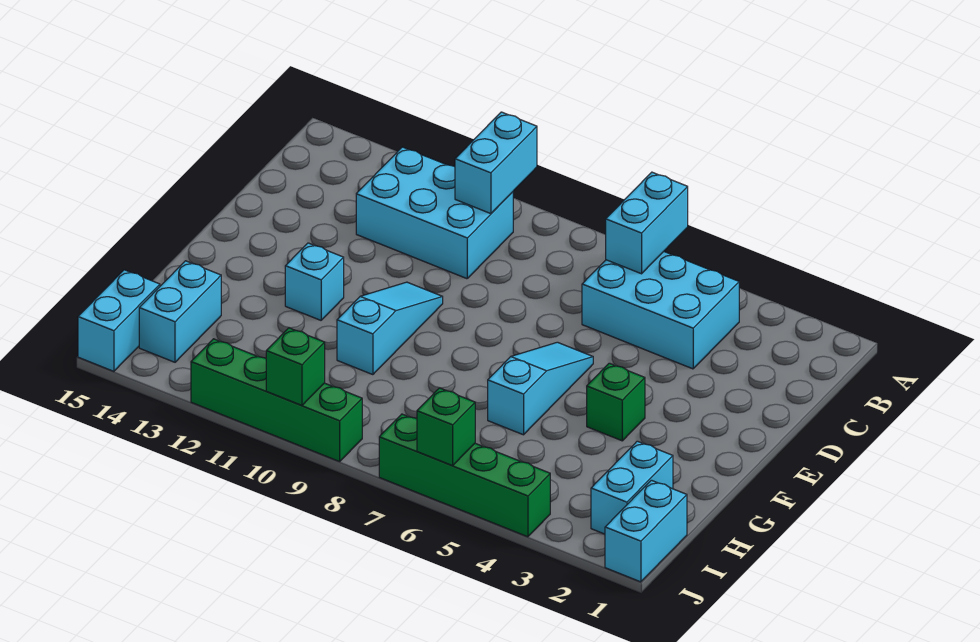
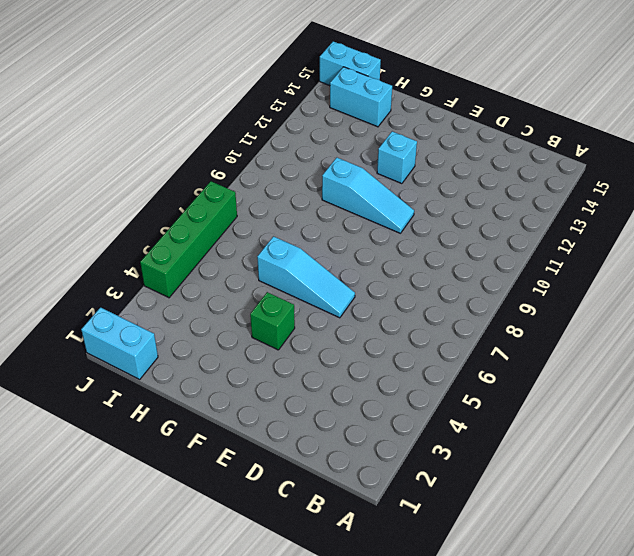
none -> cyan 2x3 brick [582,252,739,369]
none -> cyan 2x3 brick [356,147,513,279]
none -> cyan 1x2 brick [591,441,673,534]

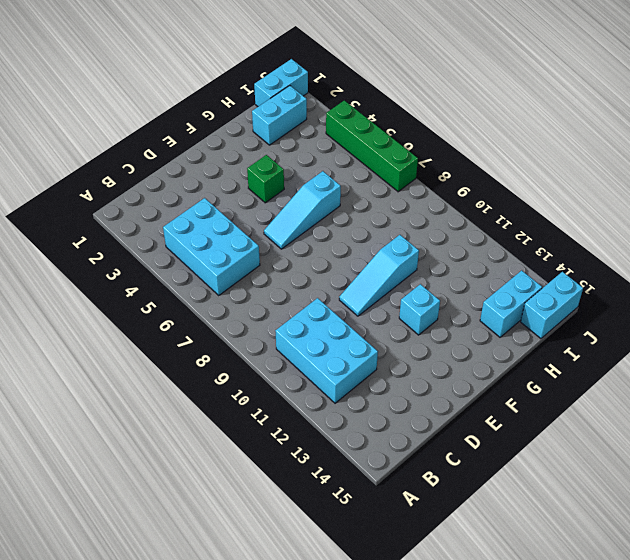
none -> green 1x4 brick [191,339,362,461]
none -> cyan 1x2 brick [606,172,688,274]
none -> cyan 1x2 brick [455,112,537,214]

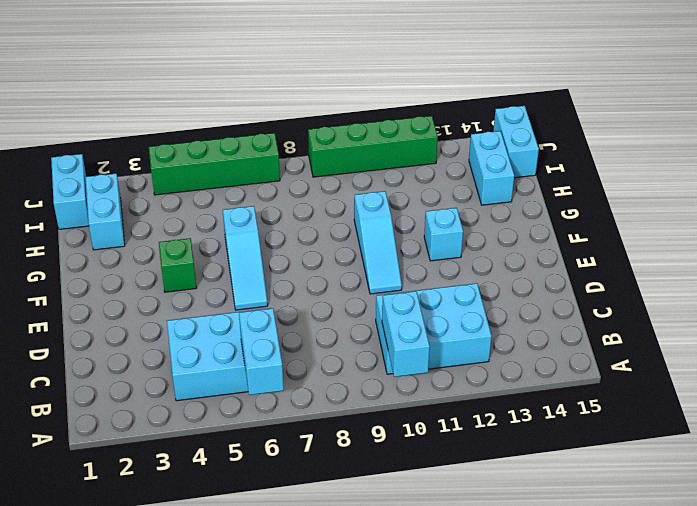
none -> green 1x1 brick [417,388,475,466]
none -> green 1x1 brick [266,328,325,405]

